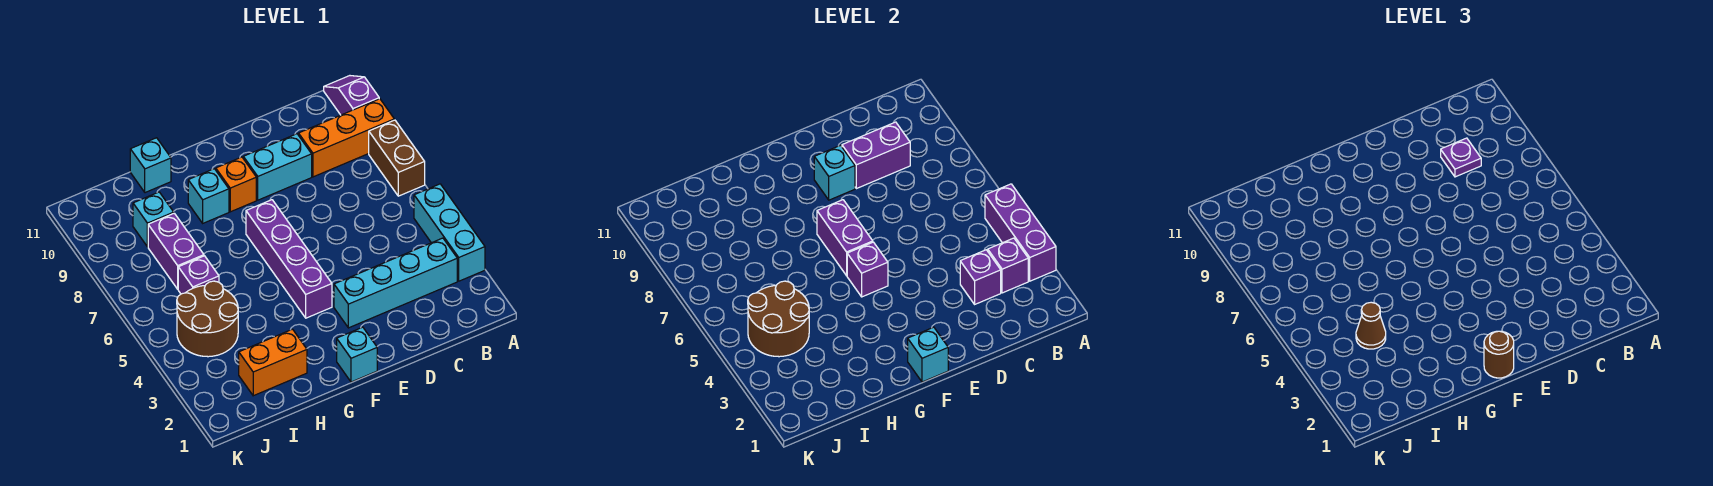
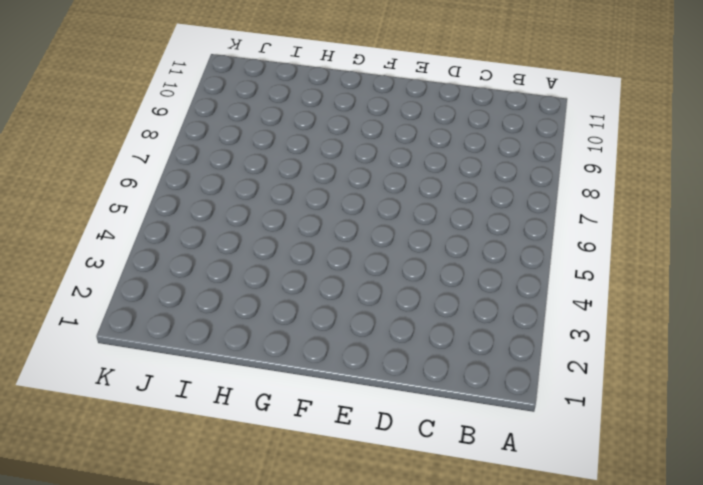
none -> cyan 1x3 brick [414,184,485,281]
none -> brown 1x2 brick [369,120,425,196]
none -> orange 1x3 brick [299,99,394,177]

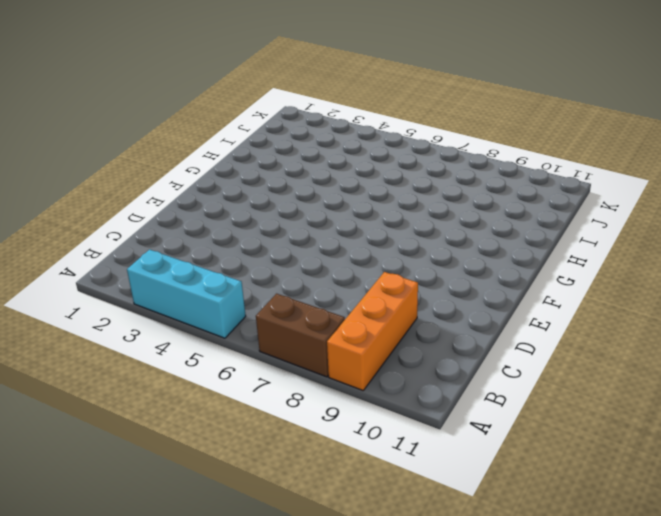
none -> purple 1x2 slope [324,76,379,115]
none -> cyan 1x4 brick [334,238,457,328]
none -> cyan 1x2 brick [243,134,312,200]

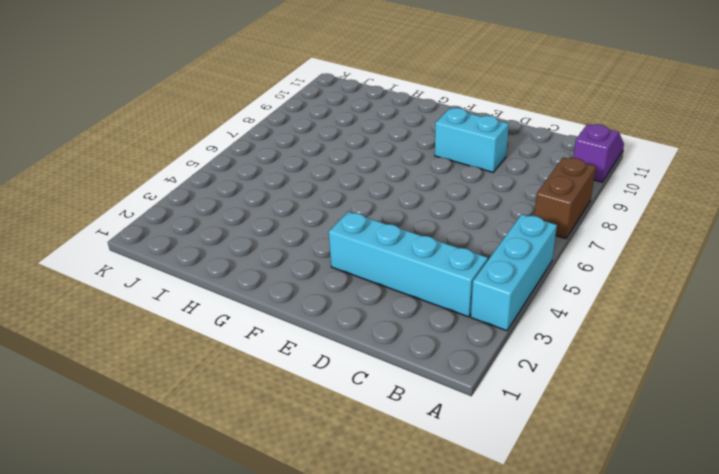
none -> orange 1x3 brick [299,99,394,177]
none -> cyan 1x1 brick [337,327,377,382]
none -> purple 1x4 brick [246,200,332,318]

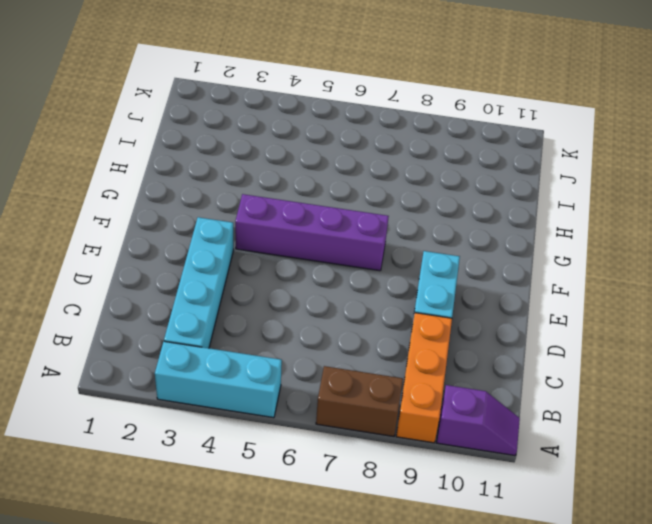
none -> cyan 1x1 brick [337,327,377,382]
none -> orange 1x1 brick [216,157,256,212]
none -> cyan 1x1 brick [188,169,229,223]

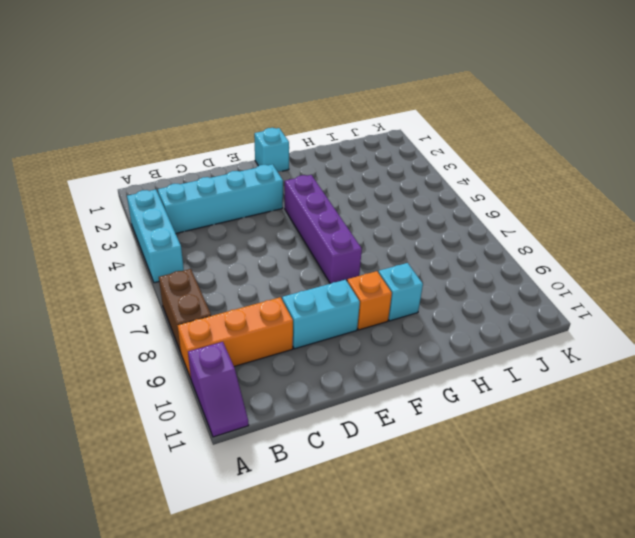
none -> orange 1x2 brick [239,329,307,396]
none -> cyan 1x1 brick [130,138,171,193]
none -> brown 2x2 round brick [177,281,238,357]

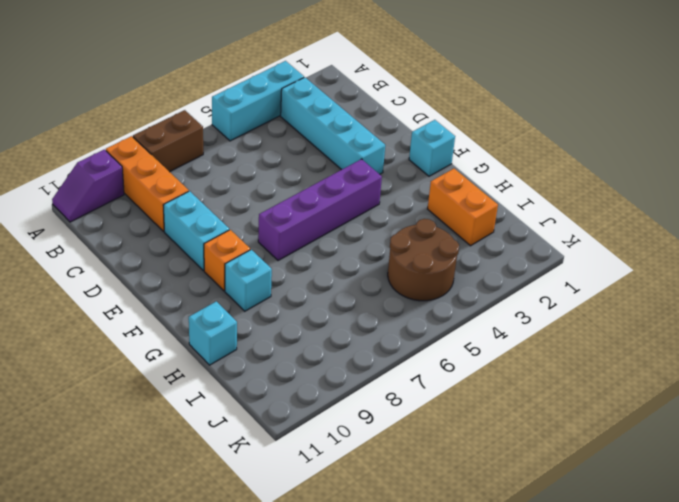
none -> purple 1x1 brick [178,256,219,294]
none -> purple 1x2 brick [148,213,204,289]
none -> cyan 1x1 brick [133,192,174,247]

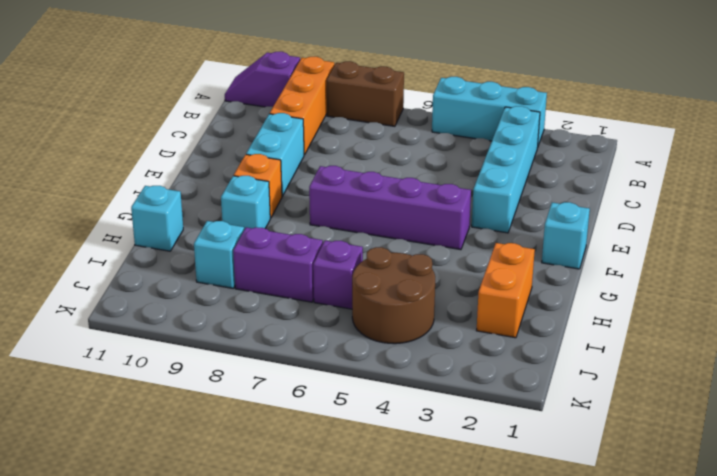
none -> purple 1x3 brick [985,184,1056,281]
none -> purple 1x1 brick [988,238,1028,293]
none -> purple 1x1 brick [960,250,1001,304]

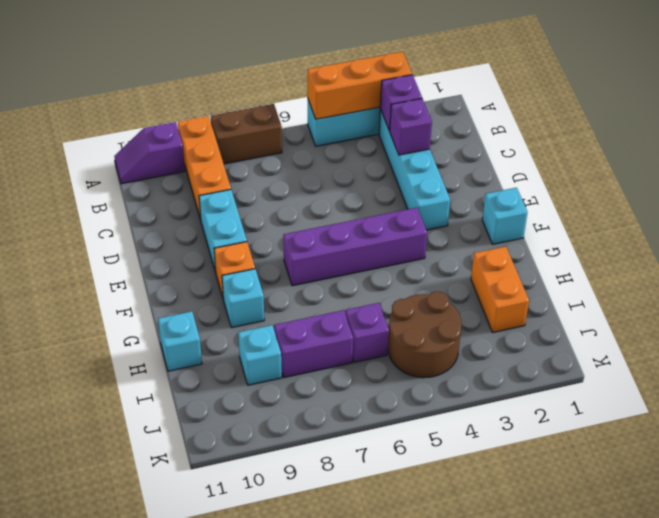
orange 1x3 brick [308,52,412,119] -> purple 1x3 brick [985,184,1056,281]
none -> purple 1x2 brick [842,122,910,189]
none -> cyan 1x1 brick [814,145,855,200]
none -> cyan 1x1 brick [908,327,948,382]

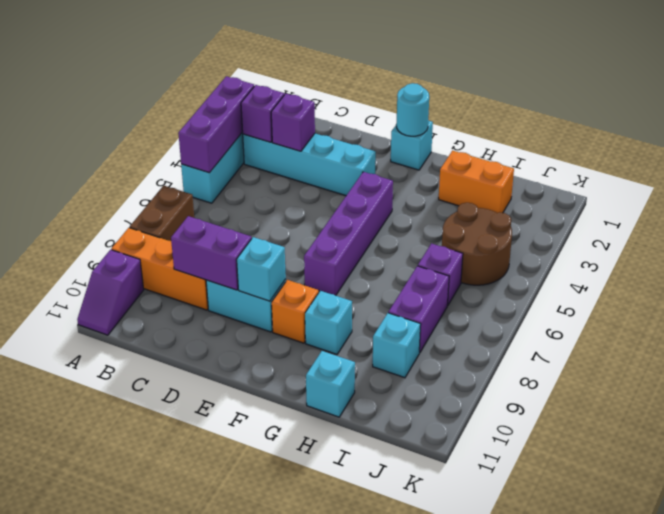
cyan 1x1 round brick [397,83,429,136] -> cyan 1x1 brick [908,327,948,382]
none -> purple 1x1 brick [847,242,888,297]
none -> purple 1x2 brick [817,200,873,276]
none -> brown 2x2 round brick [748,281,809,357]

